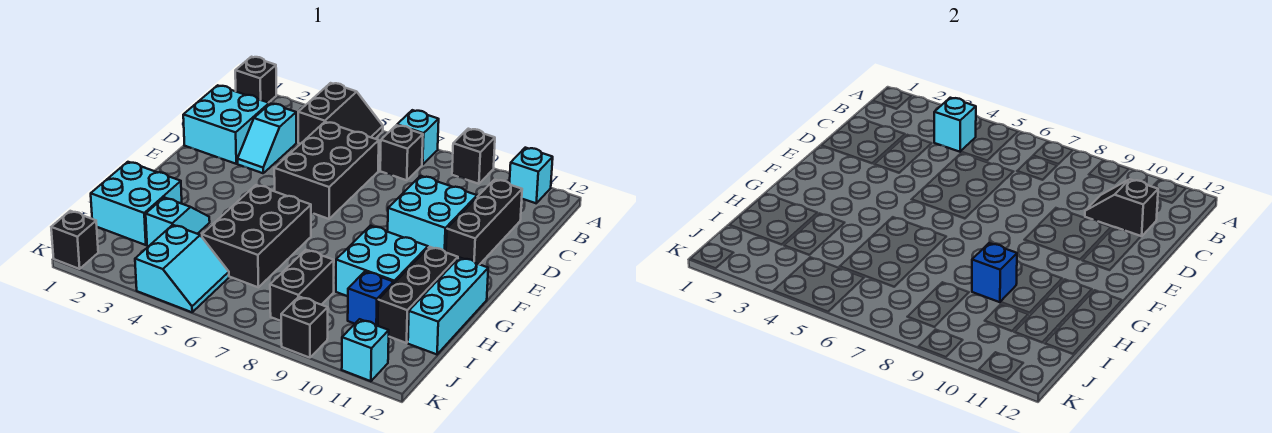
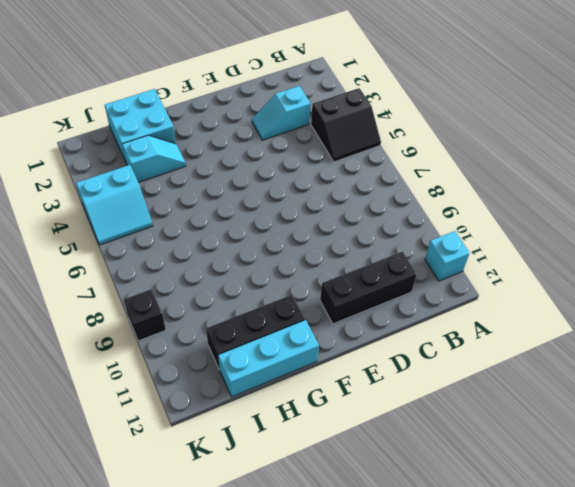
none -> black 1x1 brick [235,57,276,103]
none -> cyan 1x1 brick [397,110,439,165]
none -> black 1x1 brick [452,129,495,184]

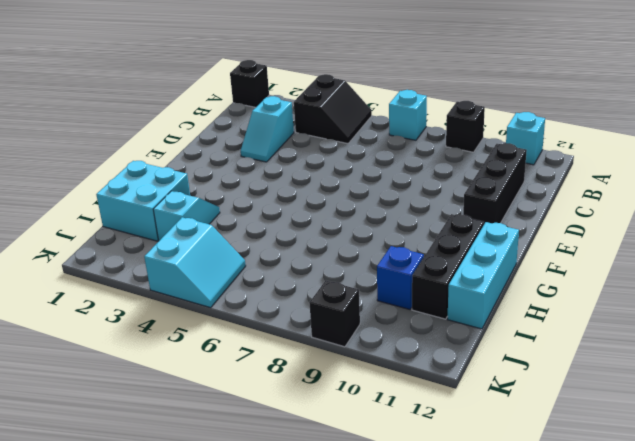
none -> black 1x1 brick [380,125,423,180]
none -> cyan 2x2 brick [183,85,269,164]
none -> black 2x3 brick [274,122,379,219]

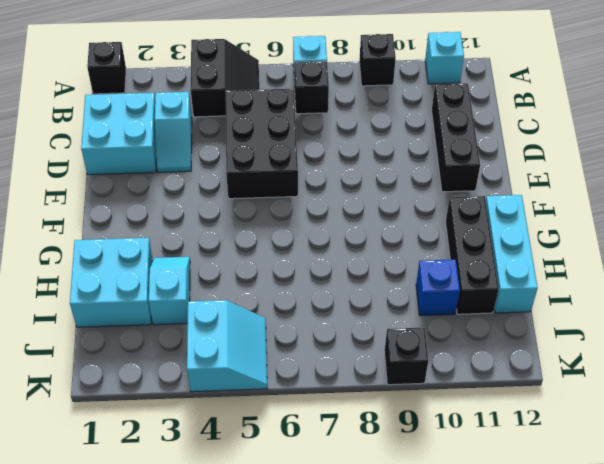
none -> cyan 2x2 brick [388,176,477,253]
none -> black 2x3 brick [202,185,311,287]
none -> cyan 2x2 brick [336,226,428,296]

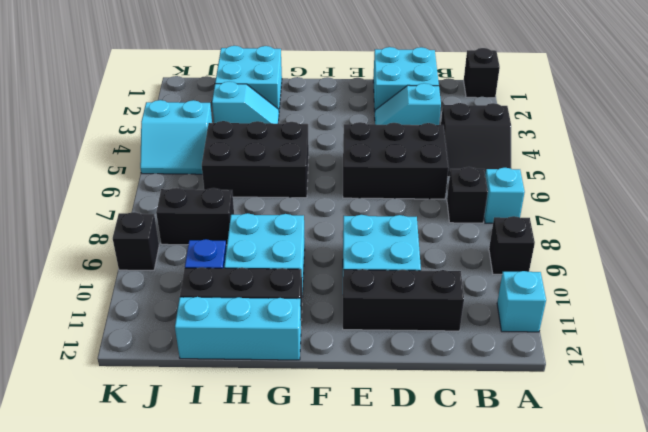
none -> black 1x1 brick [51,211,98,269]
none -> cyan 1x1 brick [342,319,389,381]
none -> cyan 1x1 brick [934,98,976,152]

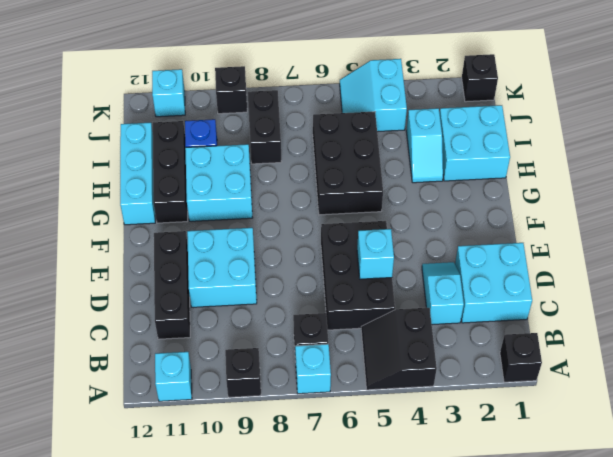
cyan 1x1 brick [357,229,394,279] -> cyan 1x1 brick moved to [934,98,976,152]
none -> black 1x2 slope [1085,179,1158,236]
none -> blue 1x1 brick [972,243,1017,302]

